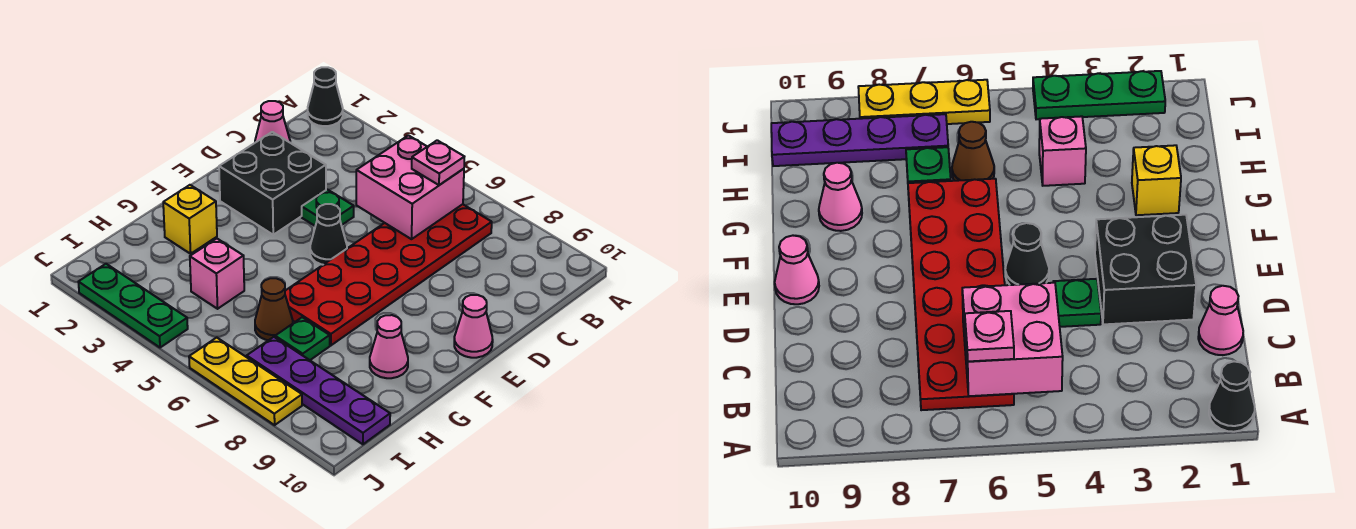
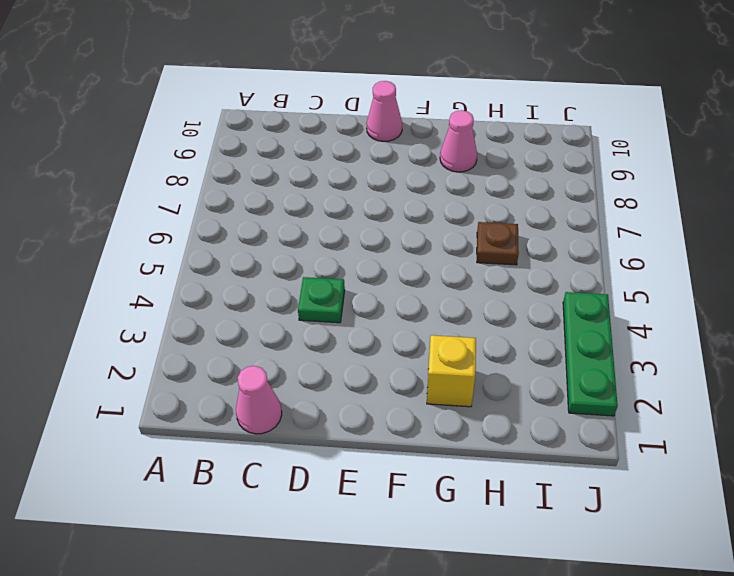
brown 1x1 plate [477,222,519,265] -> brown 1x1 cone [255,278,293,340]
none -> black 1x1 cone [308,67,343,126]
none -> red 2x6 plate [285,204,492,345]
none -> black 2x2 brick [219,132,326,235]

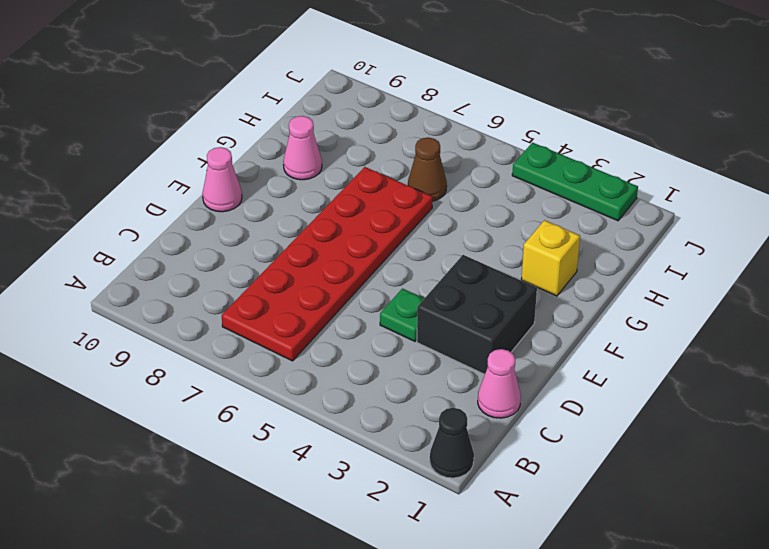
none -> black 1x1 cone [310,204,347,265]
none -> pink 1x1 brick [190,239,244,309]
none -> green 1x1 plate [275,317,330,360]

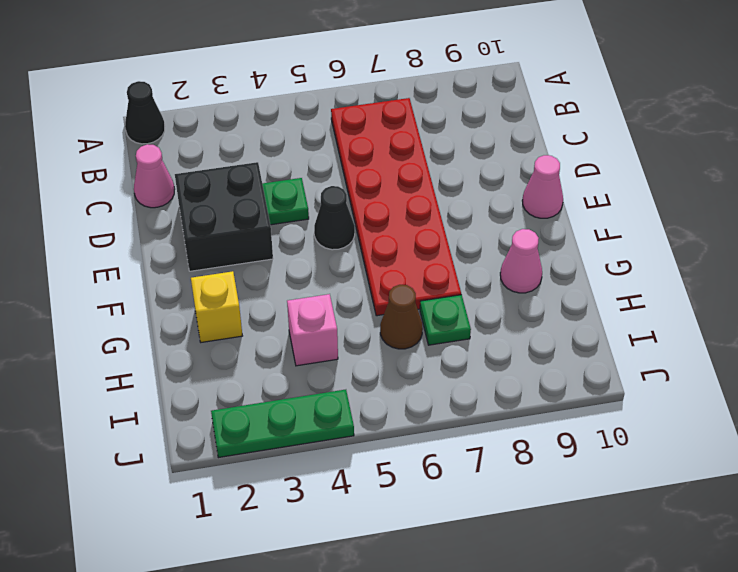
none -> purple 1x4 plate [247,337,390,444]
none -> yellow 1x3 plate [189,338,302,425]
none -> pink 2x2 brick [356,136,464,239]

